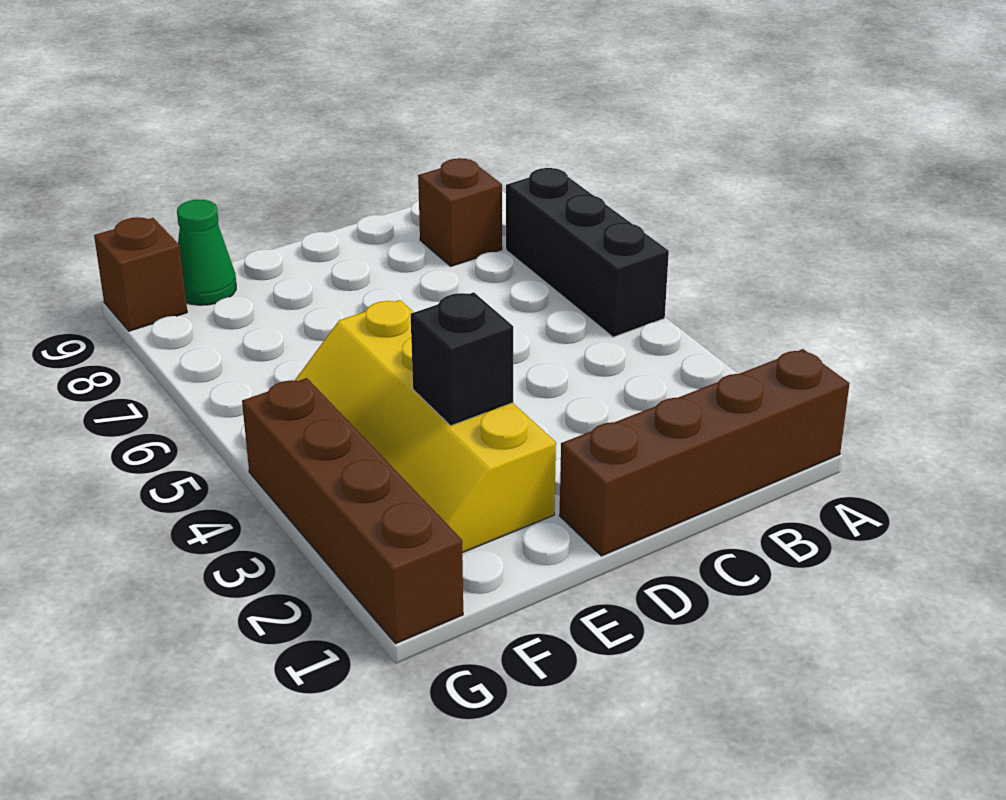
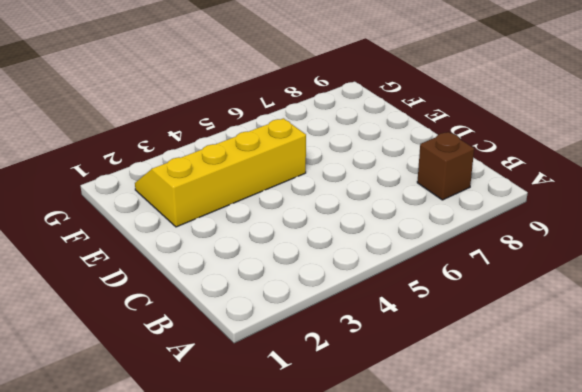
none -> brown 1x4 brick [560,349,850,556]
none -> black 1x3 brick [506,168,669,337]

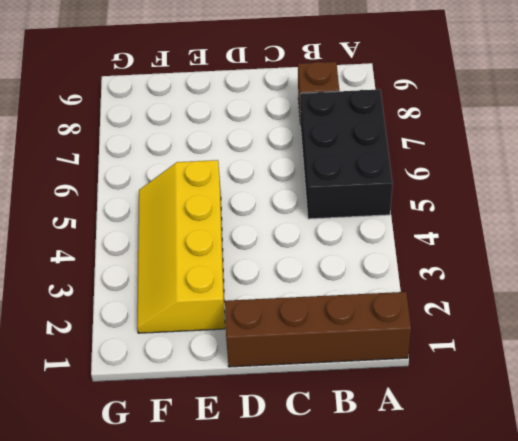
black 2x3 brick [300,89,393,219] -> black 1x3 brick [506,168,669,337]
none -> green 1x1 cone [177,200,236,305]
none -> brown 1x4 brick [242,378,463,643]

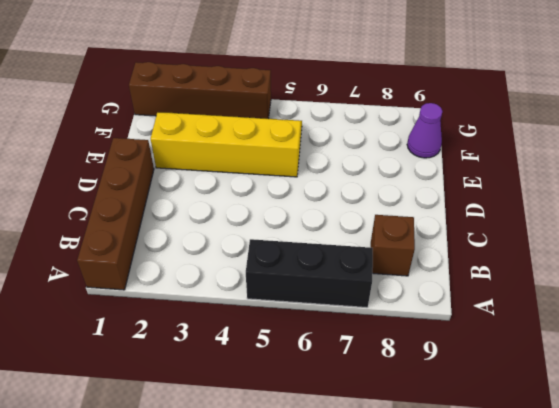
purple 1x1 cone [407,103,442,158] -> green 1x1 cone [177,200,236,305]
none -> brown 1x1 brick [94,217,187,331]
none -> black 1x1 brick [411,292,513,426]

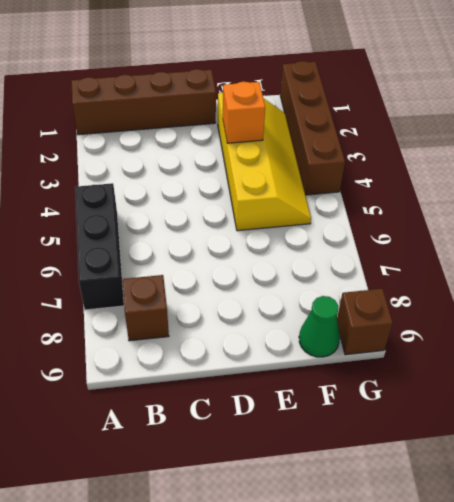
orange 1x1 brick [223,82,265,143] -> black 1x1 brick [411,292,513,426]

